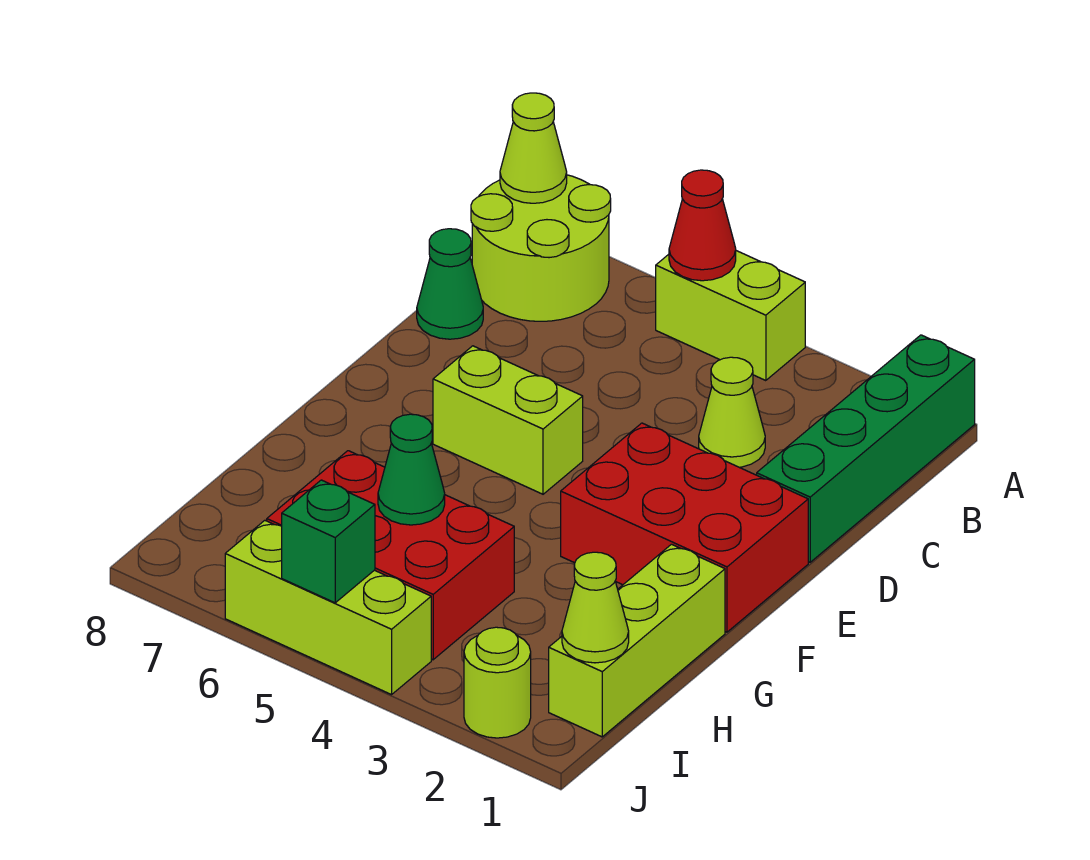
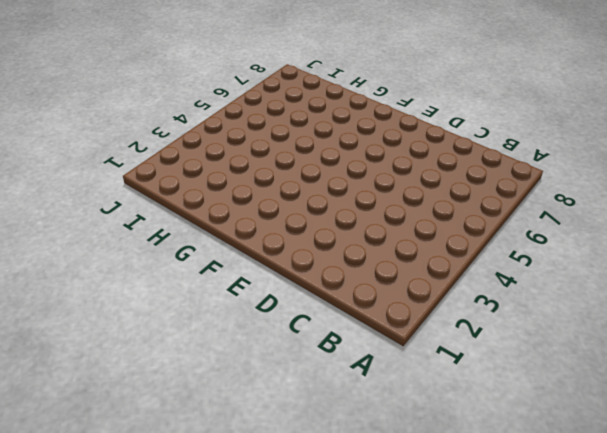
none -> green 1x4 brick [757,335,975,562]
none -> lime 1x2 brick [656,251,805,381]
none -> lime 2x2 round brick [471,175,611,321]

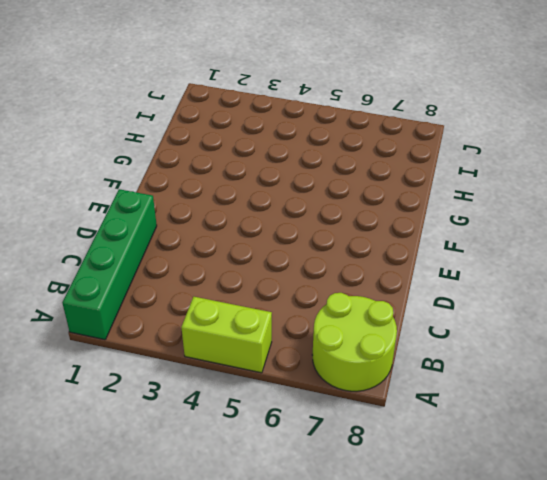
none -> lime 1x1 cone [699,357,765,467]
none -> green 1x1 cone [417,229,483,339]
none -> red 2x3 brick [561,423,808,632]

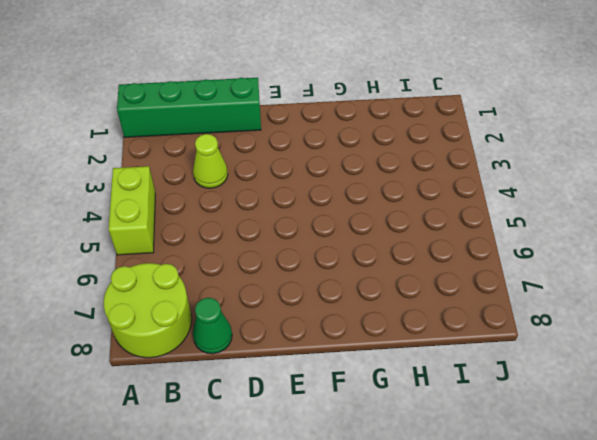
none -> red 2x3 brick [561,423,808,632]
none -> lime 1x2 brick [433,346,583,494]
none -> lime 1x3 brick [549,544,725,737]

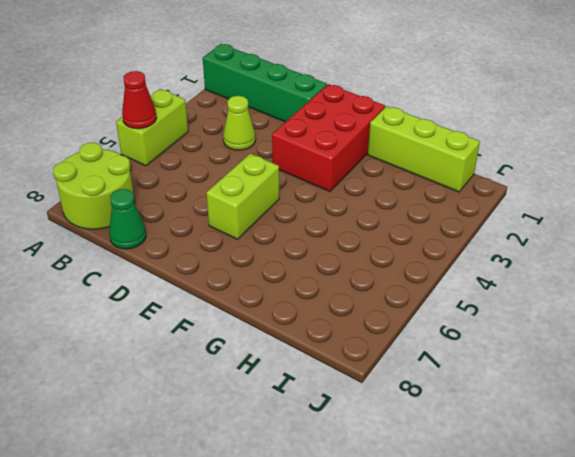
none -> red 2x3 brick [267,451,514,660]
none -> lime 1x1 round brick [464,627,531,738]
none -> lime 1x3 brick [225,520,431,695]

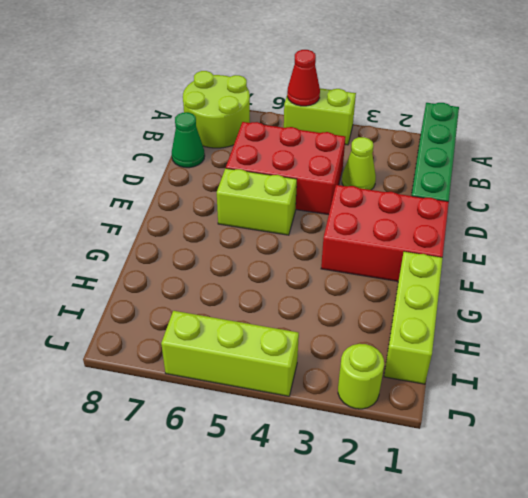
red 2x3 brick [226,122,345,215] -> red 2x3 brick moved to [267,451,514,660]
none -> lime 1x1 cone [500,93,567,203]
none -> green 1x1 cone [378,414,445,525]
none -> lime 1x1 cone [562,552,629,663]

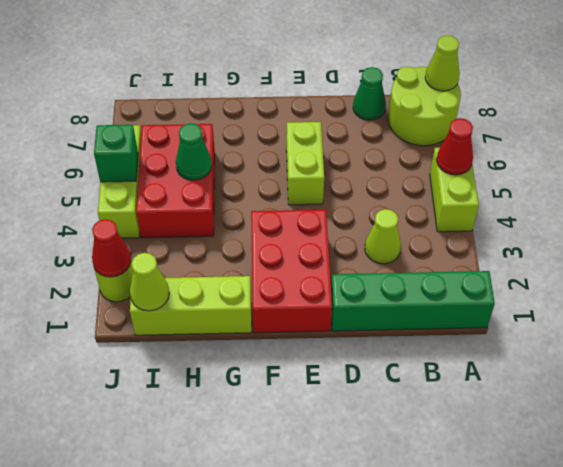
red 1x1 cone [92,219,131,277] -> none

